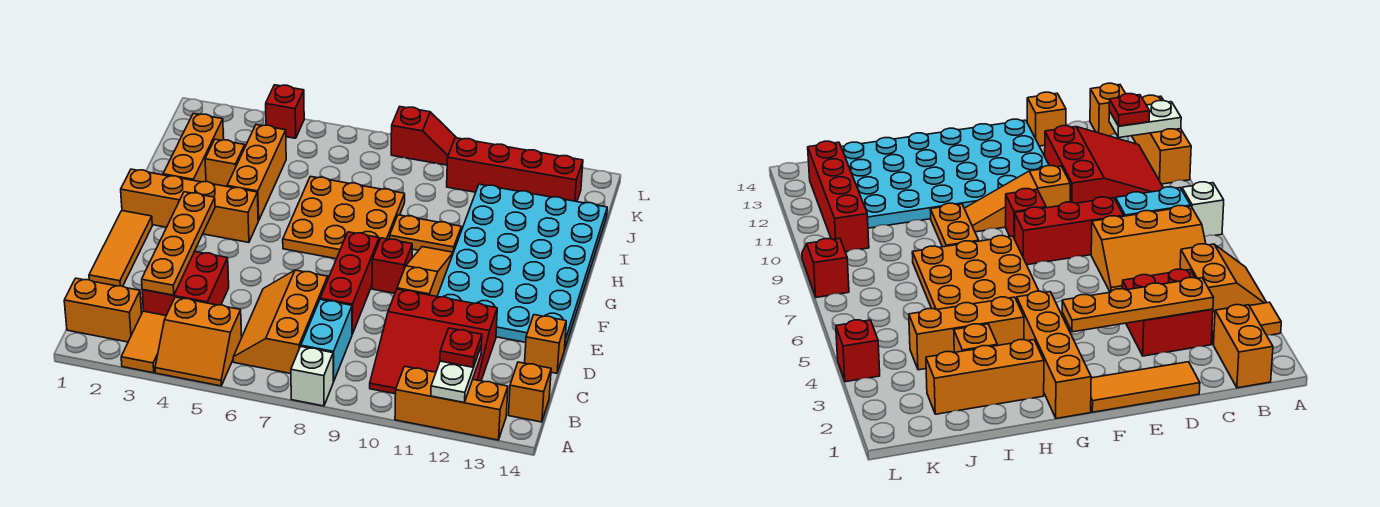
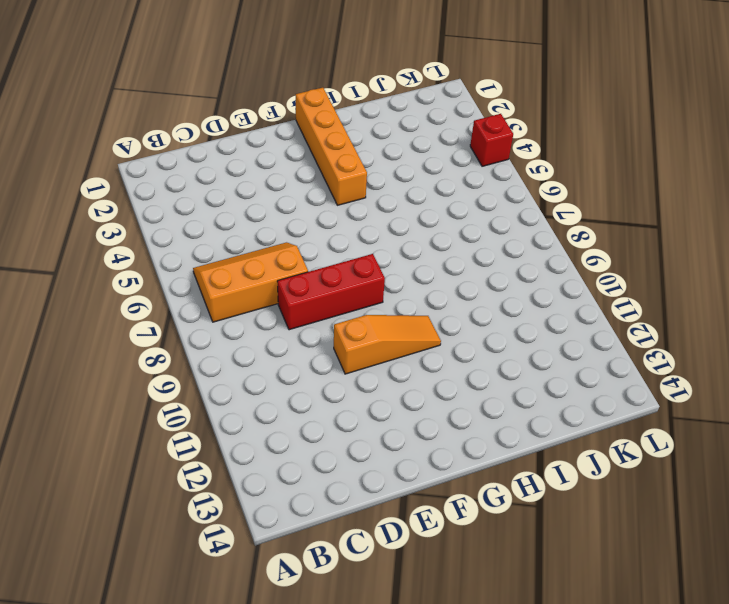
none -> orange 1x2 tile [121,311,166,373]
none -> orange 2x2 slope [155,297,242,386]
none -> white 1x1 brick [291,347,333,406]

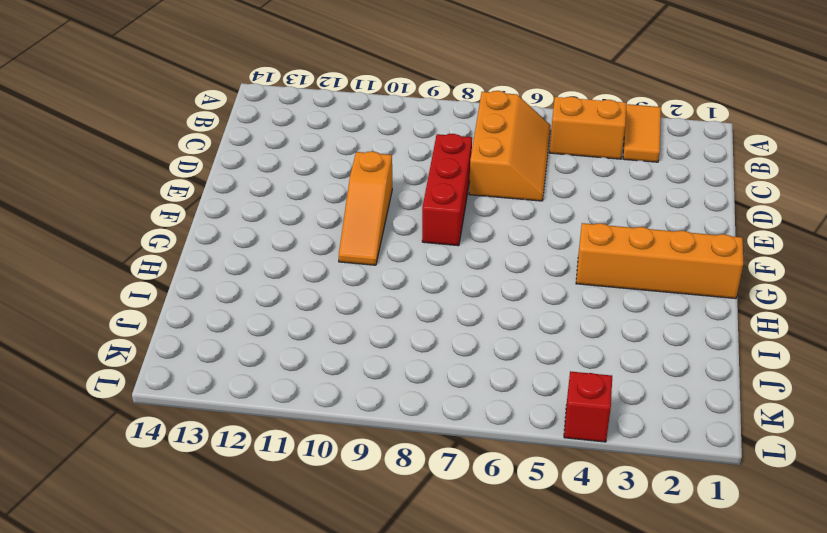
none -> white 1x1 brick [291,347,333,406]
none -> orange 1x3 brick [395,366,508,440]
none -> orange 1x2 brick [64,278,142,342]

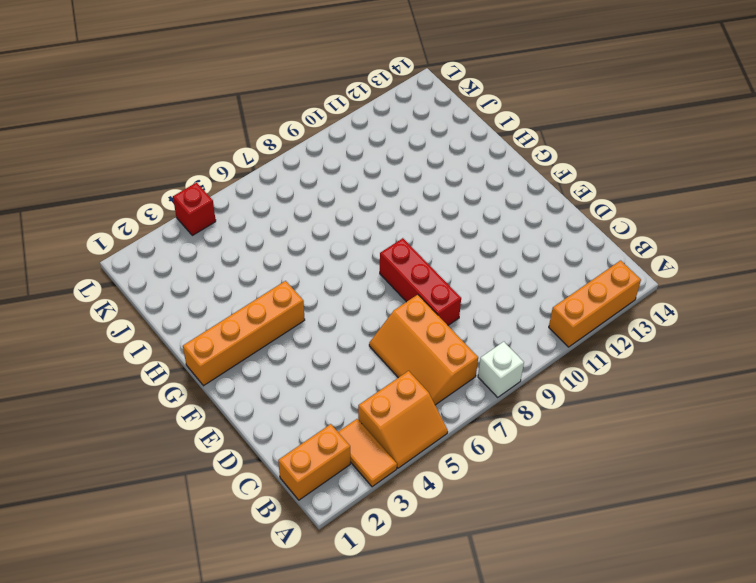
none -> cyan 1x2 brick [301,300,352,382]
none -> red 3x3 slope [370,289,497,394]
none -> orange 1x1 brick [509,362,551,422]

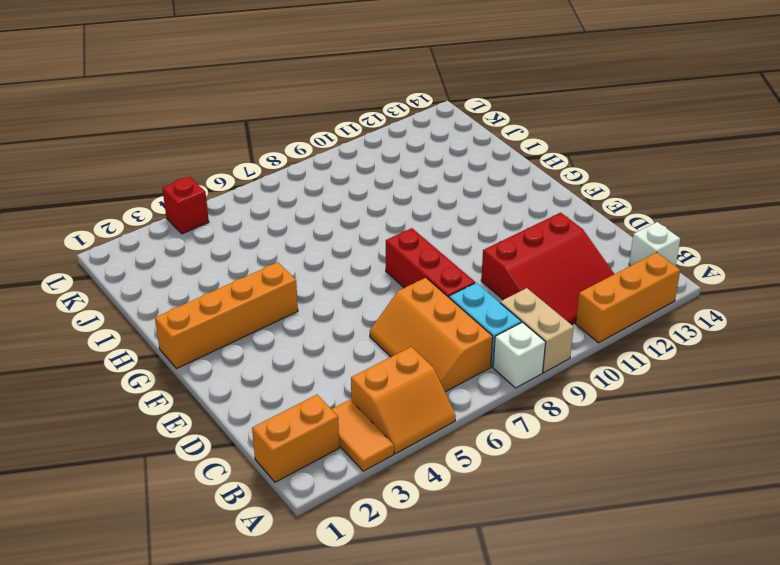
tan 1x2 brick [500,288,574,372] -> none
white 1x1 brick [629,222,680,266] -> orange 1x1 brick [509,362,551,422]
none -> red 2x2 brick [142,251,229,315]
none -> orange 1x3 tile [89,211,152,286]
none -> orange 1x1 brick [525,315,566,373]

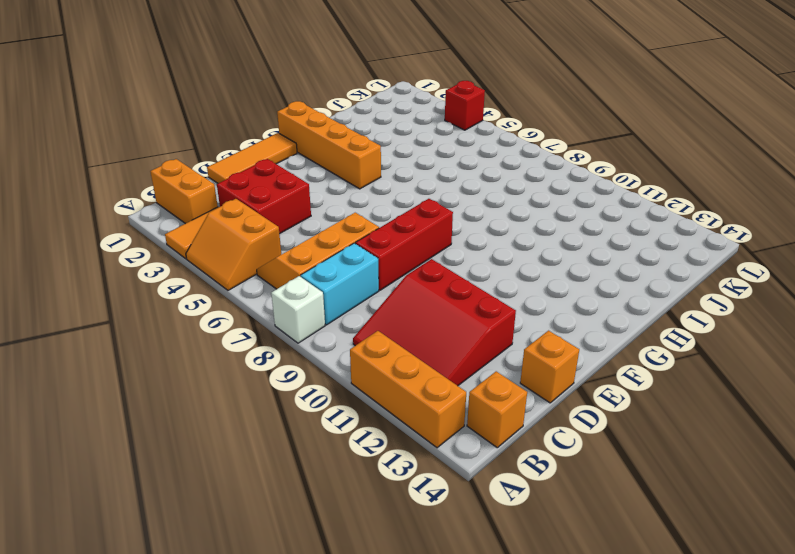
none -> orange 1x3 slope [397,247,453,296]
none -> cyan 4x6 plate [437,184,607,347]
none -> red 1x1 brick [372,238,412,293]

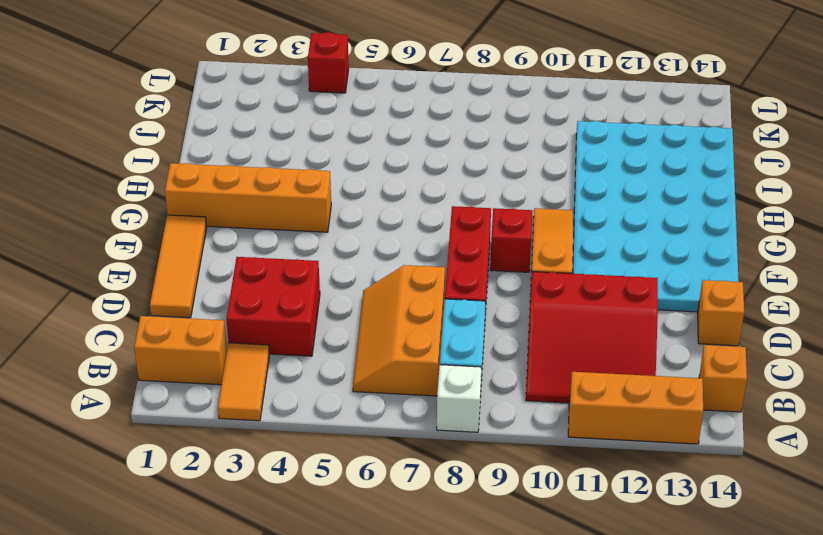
none -> orange 2x2 slope [155,297,242,386]
none -> orange 3x3 plate [283,176,405,259]
none -> orange 1x3 brick [163,113,224,182]

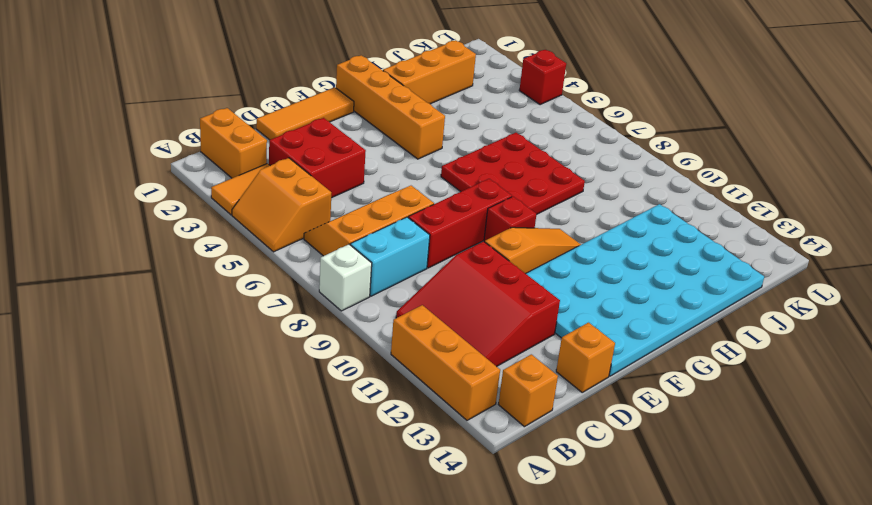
red 3x3 plate [441,133,585,214] -> orange 3x3 plate [283,176,405,259]
none -> orange 1x3 brick [227,125,286,221]
none -> orange 1x2 plate [390,215,461,252]
none -> orange 1x1 brick [205,139,245,186]

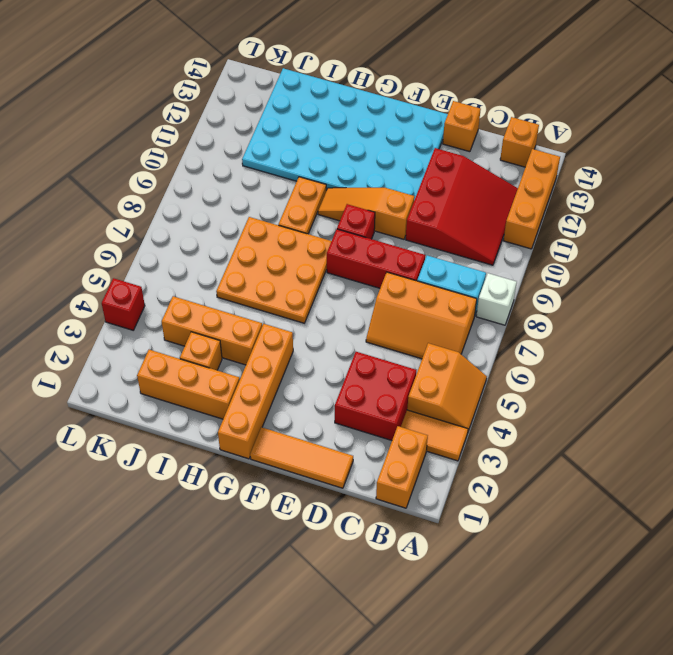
none -> red 1x4 brick [447,138,583,202]
none -> red 1x2 slope [391,107,456,165]
none -> white 1x2 plate [431,347,481,402]

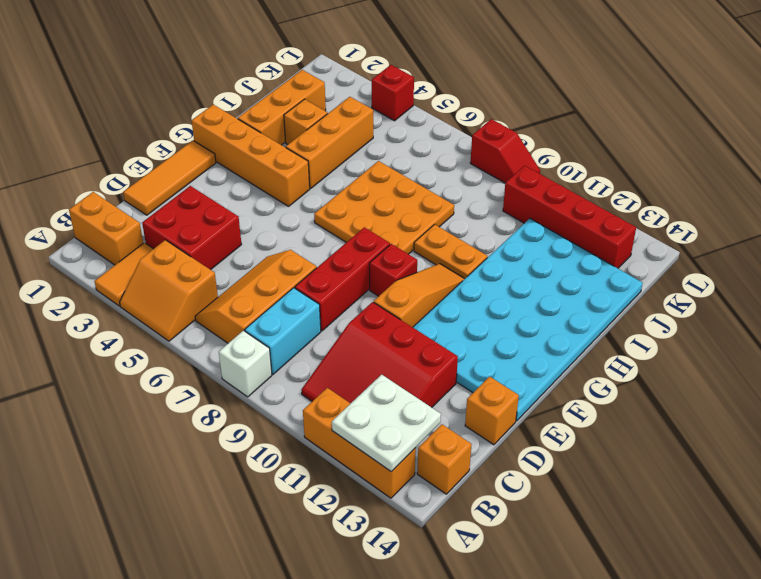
white 2x2 plate [332,375,441,472] -> white 1x2 plate [431,347,481,402]
none -> orange 1x4 plate [142,192,215,295]
none -> red 1x1 plate [440,328,482,368]

